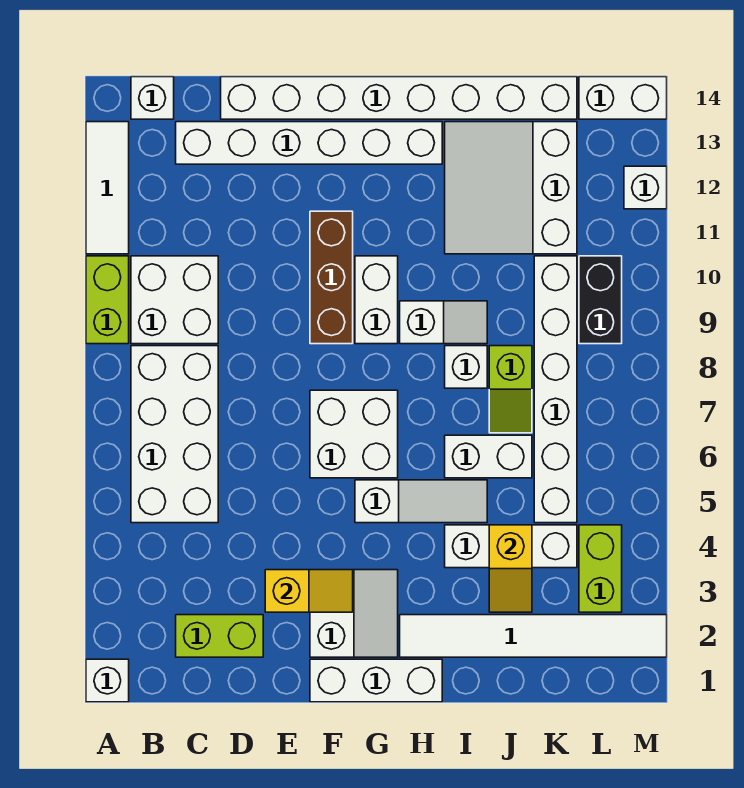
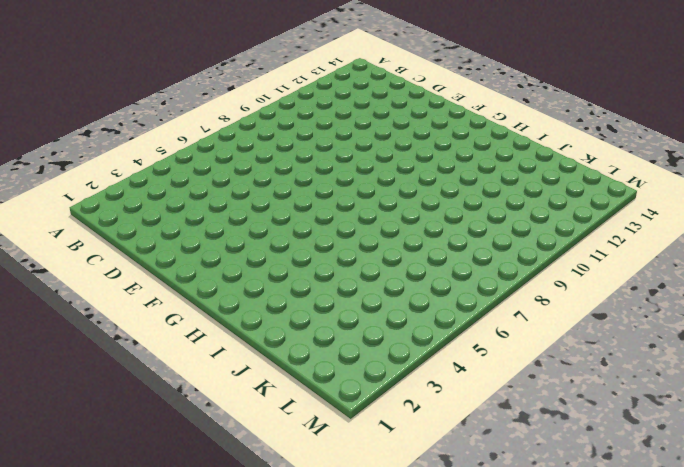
none -> white 1x1 brick [86,659,129,702]
none -> lime 1x2 brick [86,256,129,344]
none -> white 1x3 tile [86,122,129,254]

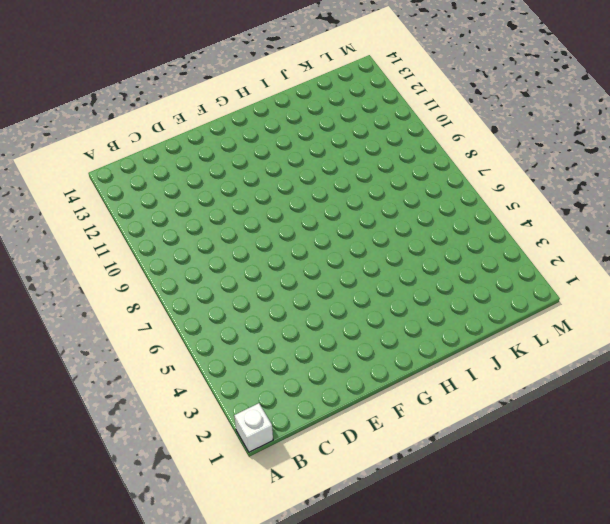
none -> lime 1x2 brick [86,256,129,344]
none -> white 1x3 tile [86,122,129,254]
none -> white 2x4 brick [131,346,218,523]

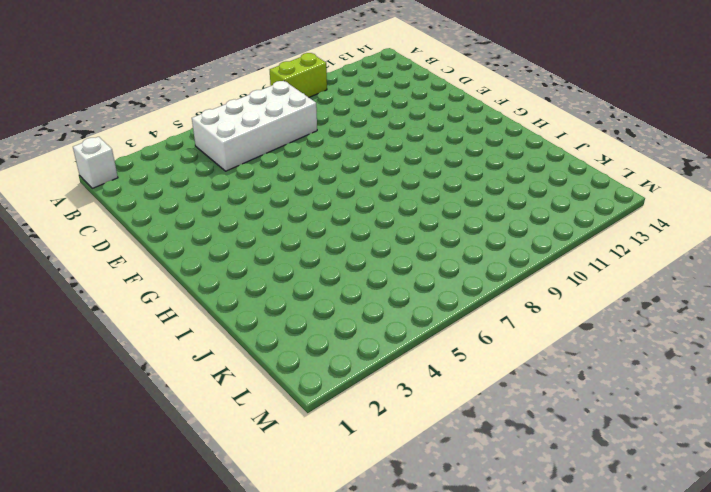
none -> white 1x3 tile [86,122,129,254]
none -> white 2x2 brick [131,256,218,344]
none -> white 1x1 brick [131,77,174,119]

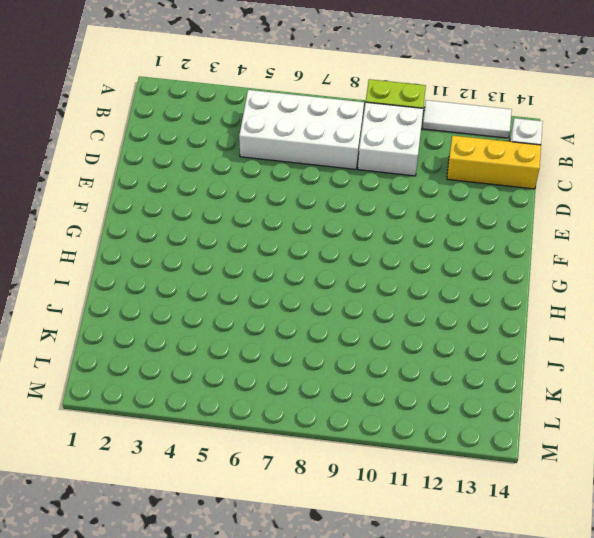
yellow 1x3 brick [447,135,541,189] -> white 1x6 brick [176,122,442,164]
none -> white 1x1 brick [86,659,129,702]
none -> lime 1x2 brick [176,615,263,657]
none -> white 1x8 brick [221,77,577,119]

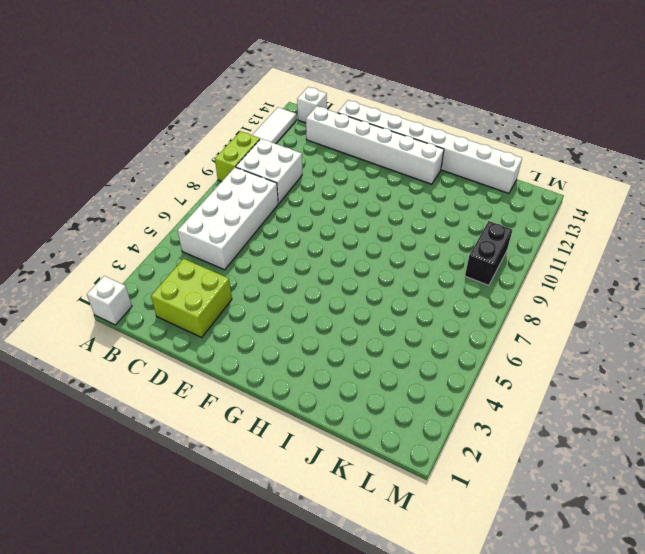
lime 2x2 brick [151,259,232,337] -> lime 1x2 brick [176,615,263,657]
none -> white 1x3 brick [310,659,442,702]
none -> white 2x2 slope [310,570,398,657]
none -> white 2x2 brick [310,390,398,478]

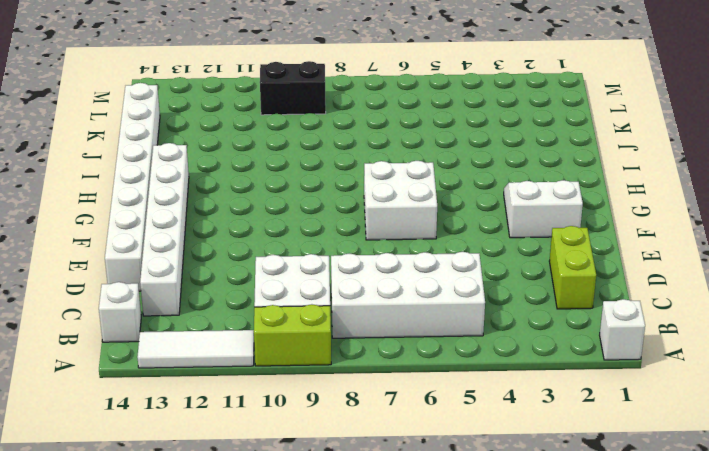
none -> white 1x3 brick [310,659,442,702]
none -> brown 1x3 brick [310,211,353,344]
none -> white 1x3 slope [355,480,487,523]

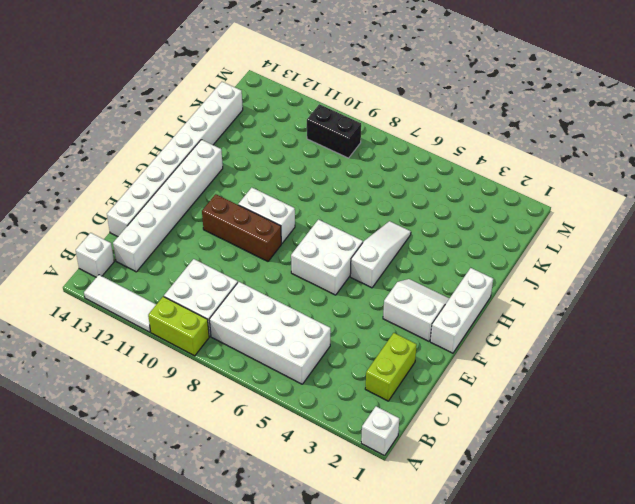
none -> white 1x6 tile [400,615,667,657]
none -> white 1x2 slope [400,301,487,344]
none -> white 1x3 brick [445,525,577,568]

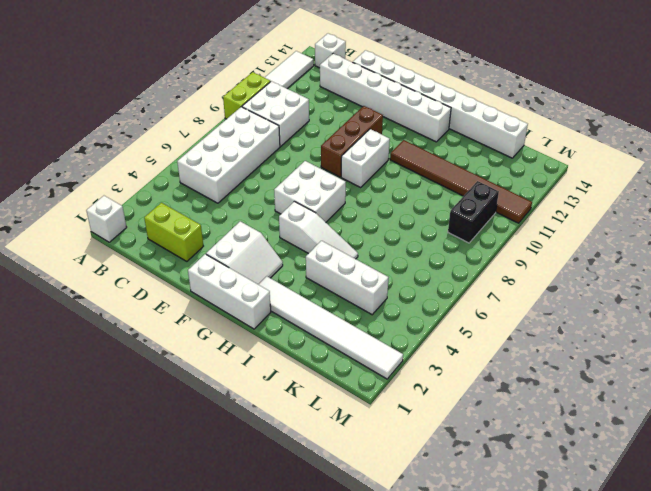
brown 1x6 tile [390,140,532,223] -> white 3x3 slope [445,122,577,254]
none -> white 1x2 slope [400,301,487,344]
none -> white 1x2 brick [445,435,532,478]
none -> white 1x1 brick [445,346,487,388]

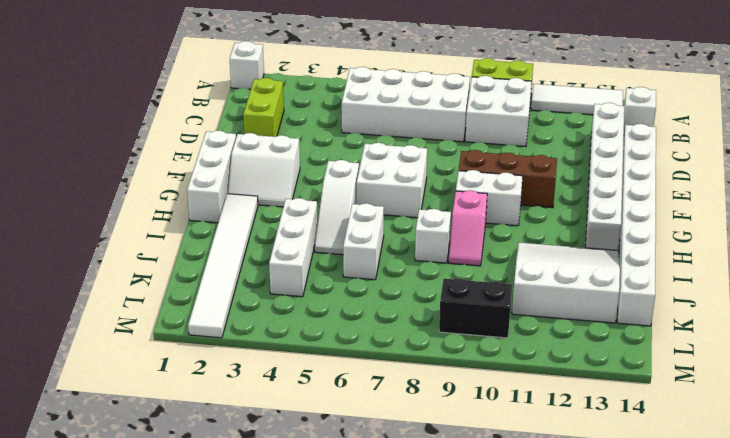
pink 1x2 slope [449,190,487,266] -> white 1x2 slope [400,301,487,344]
none -> lime 1x2 slope [489,346,532,433]
none -> white 1x6 brick [534,256,577,523]
none -> lime 1x2 brick [579,525,622,612]

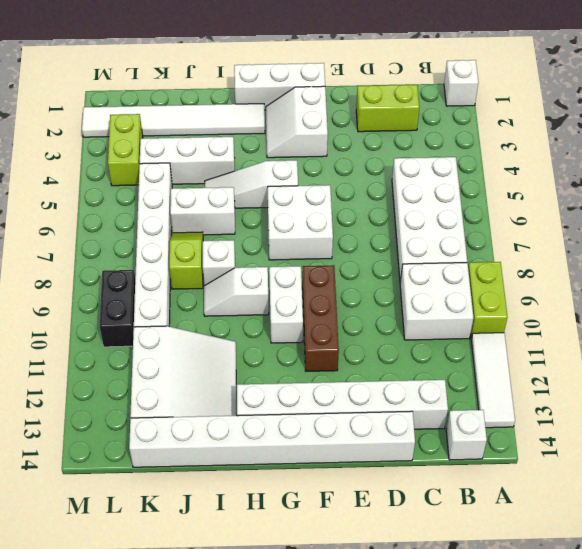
none -> white 1x2 brick [579,77,667,119]
none -> white 1x1 brick [624,166,667,209]
none -> yellow 1x2 slope [265,570,353,612]

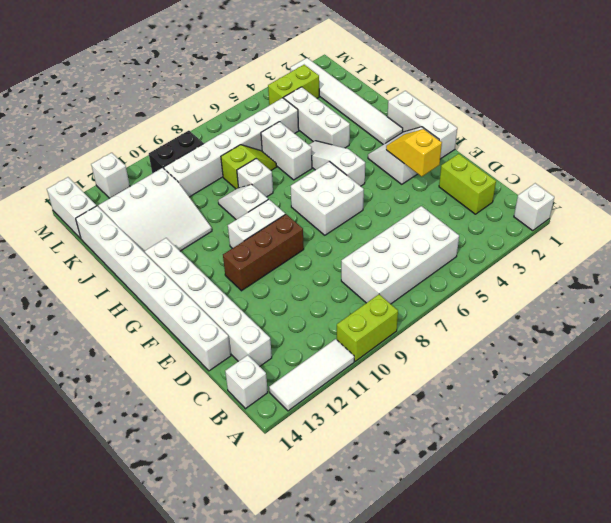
none -> white 2x2 brick [131,256,218,344]
none -> yellow 1x2 slope [489,525,532,612]

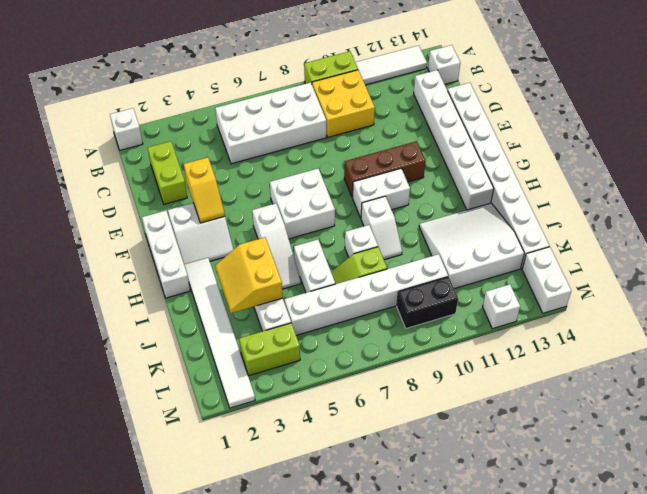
yellow 2x2 brick [312,70,375,137] -> white 2x2 brick [131,256,218,344]
yellow 2x2 slope [215,237,283,313] -> yellow 1x2 slope [489,525,532,612]

